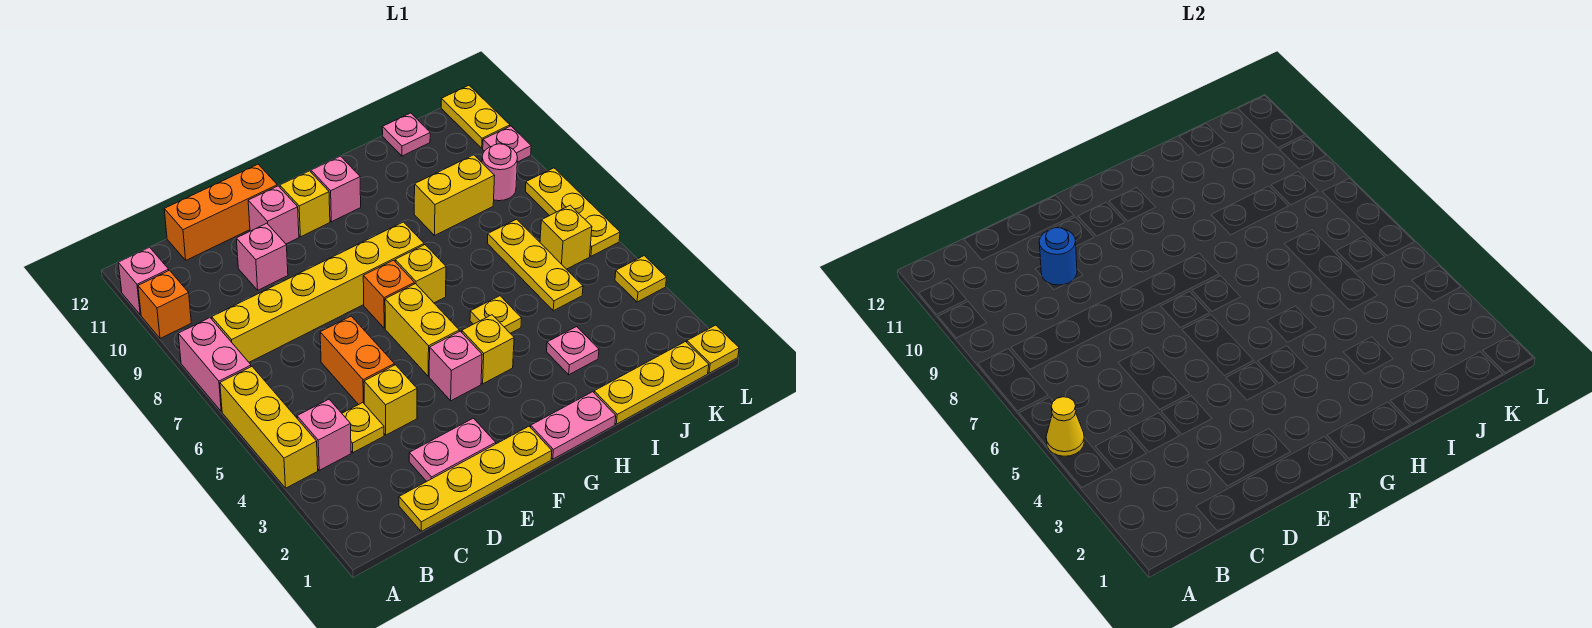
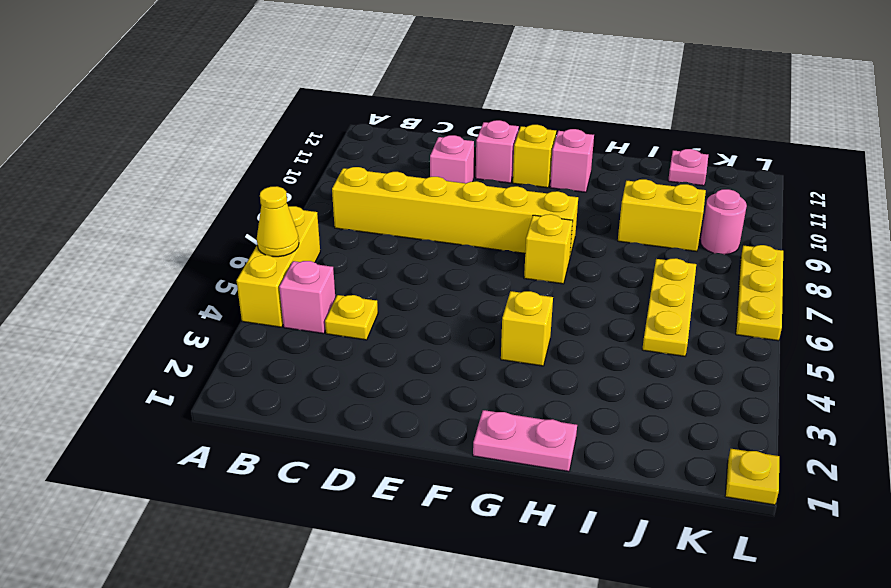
none -> pink 1x2 brick [178,318,251,412]
none -> orange 1x1 brick [138,270,191,339]
none -> pink 1x1 brick [118,247,169,315]
none -> yellow 1x4 plate [399,426,552,531]

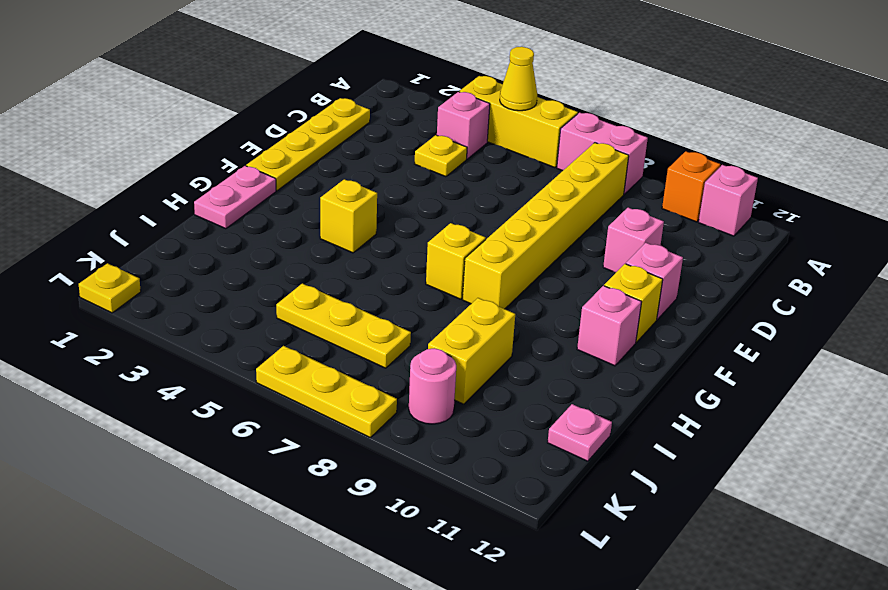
none -> orange 1x3 brick [164,164,277,260]
none -> pink 1x2 plate [409,418,496,481]
none -> yellow 1x1 brick [364,365,417,435]
none -> orange 1x2 brick [320,316,394,405]

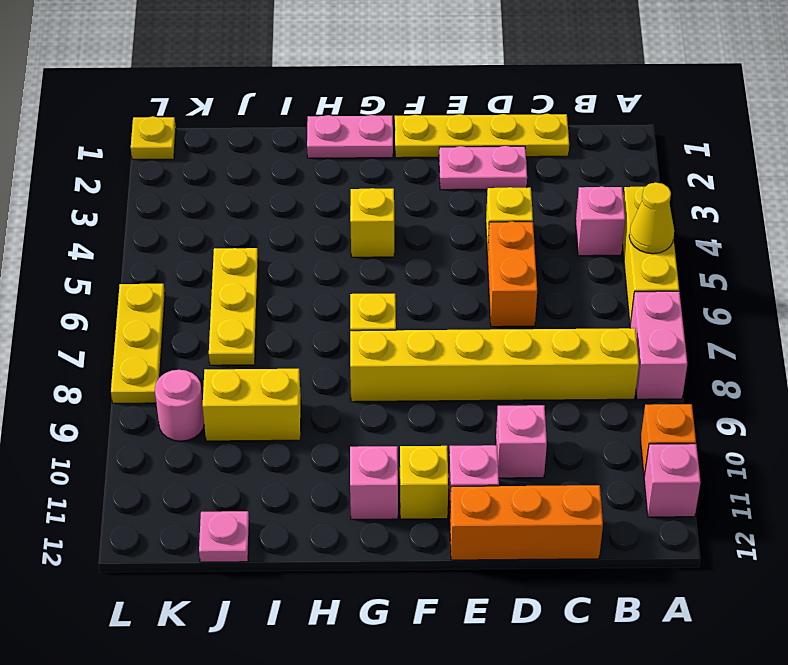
none -> yellow 1x1 plate [342,403,384,453]
none -> pink 1x1 brick [429,331,482,401]
none -> yellow 1x2 brick [385,284,459,376]
none -> orange 1x1 brick [363,260,414,328]

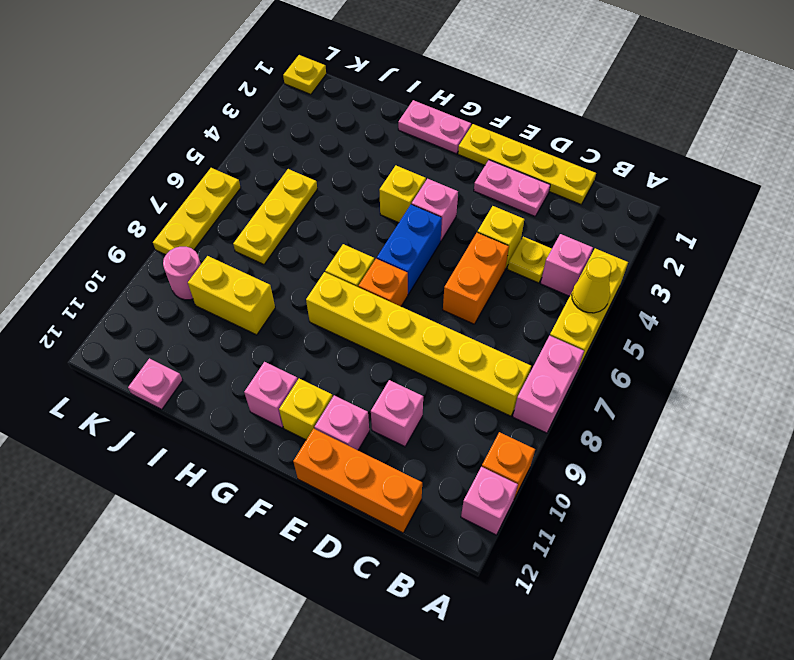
blue 1x2 brick [377,204,442,294] -> yellow 1x2 brick [385,284,459,376]
none -> yellow 1x1 plate [470,296,522,333]
none -> yellow 1x3 plate [594,342,709,424]
none -> pink 1x1 plate [547,327,599,375]
none -> yellow 1x1 brick [540,205,592,269]

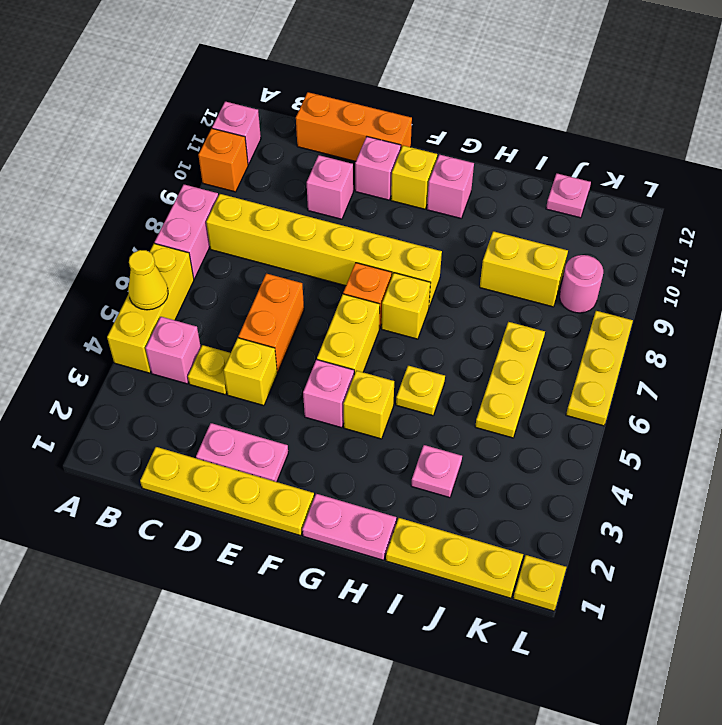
none -> yellow 1x1 brick [540,205,592,269]
none -> yellow 1x1 plate [615,256,667,302]
none -> pink 1x1 plate [483,126,531,162]
none -> yellow 1x2 plate [441,85,510,148]

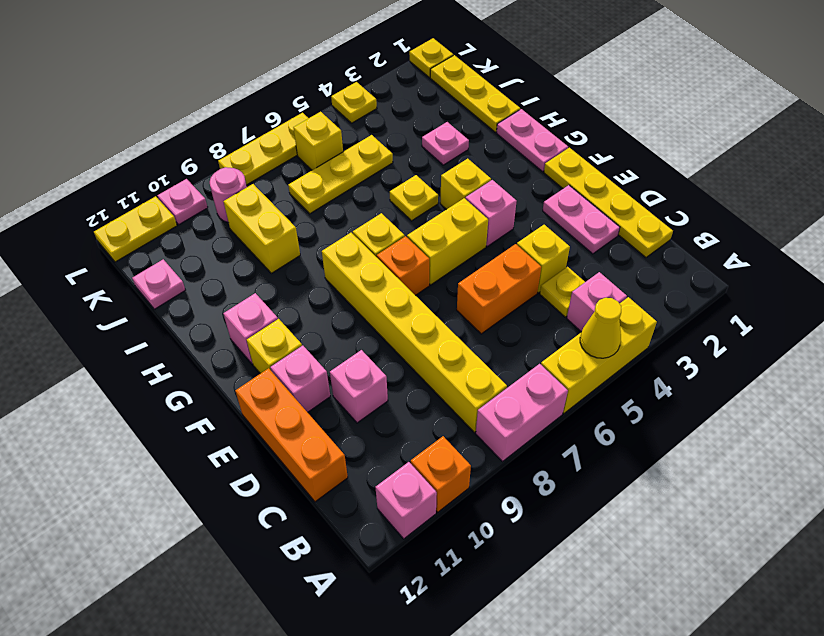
none -> blue 1x1 round brick [1039,228,1077,285]

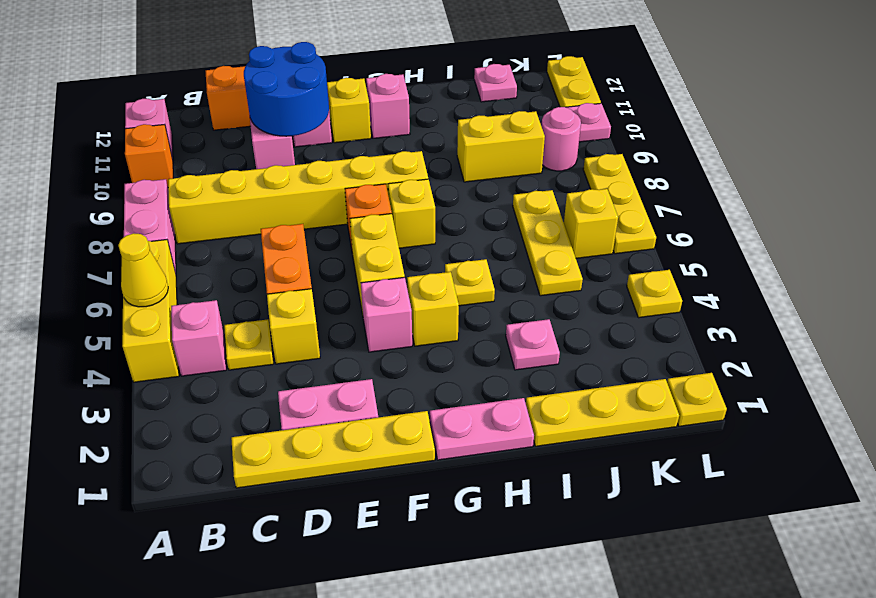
blue 2x2 round brick [244,42,329,136] -> blue 1x1 round brick [1039,228,1077,285]

